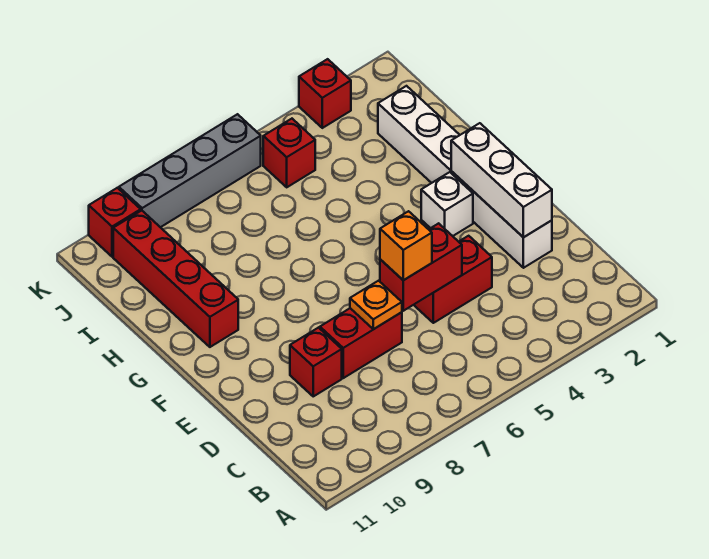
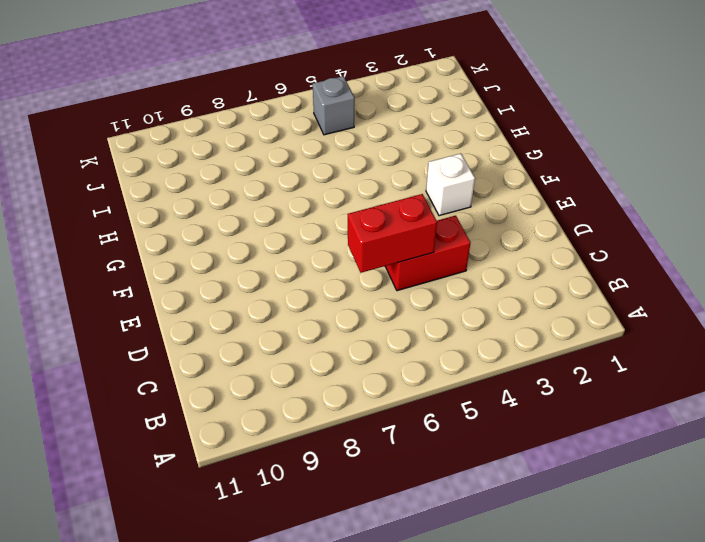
grey 1x1 brick [313,76,355,135] -> red 1x1 brick [263,119,315,187]
none -> white 1x6 brick [378,86,552,268]
none -> red 1x2 brick [320,308,402,378]
none -> red 1x1 brick [290,328,342,396]

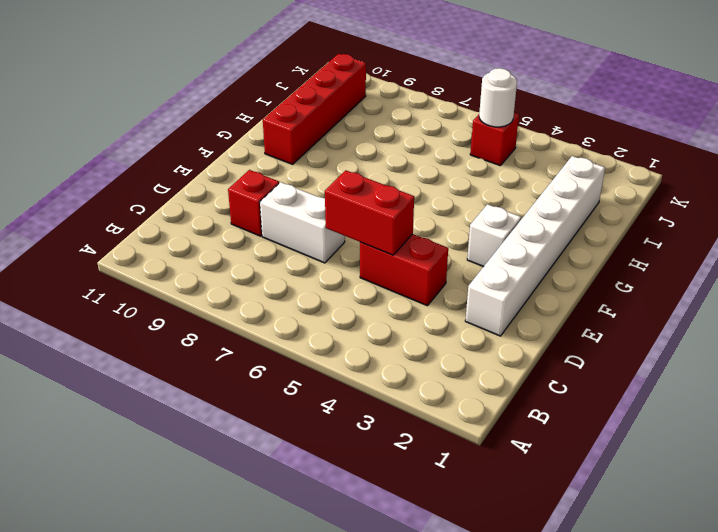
white 1x2 brick [260,182,345,263] -> red 1x2 brick [320,308,402,378]
white 1x1 round brick [479,68,517,127] -> none
none -> red 1x1 brick [299,59,351,128]
none -> grey 1x4 brick [119,114,261,227]
none -> red 1x1 brick [89,188,141,257]

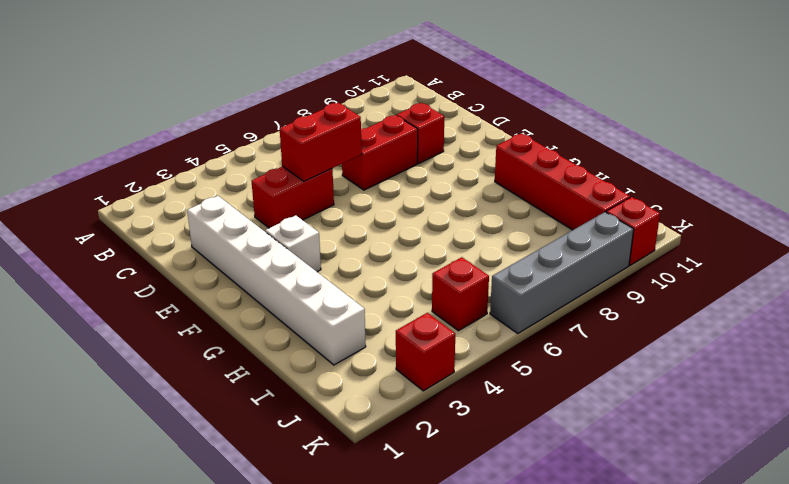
none -> white 1x3 brick [451,123,552,237]
none -> orange 1x1 plate [350,281,402,329]
none -> orange 1x1 brick [380,211,432,280]

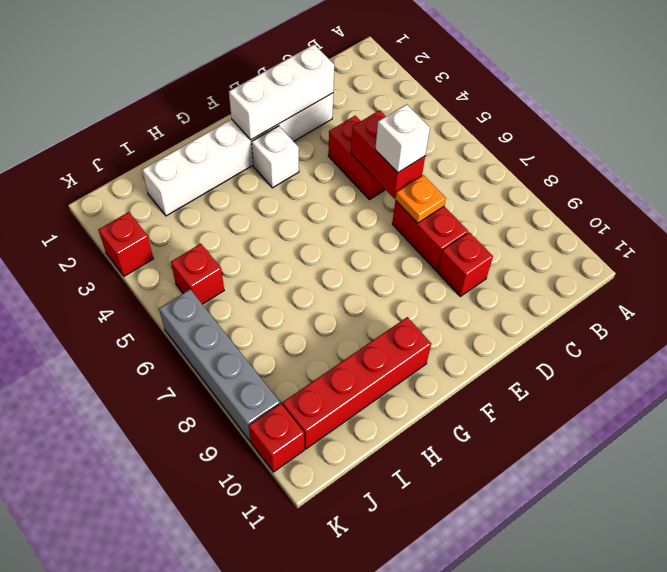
white 1x1 brick [375,104,430,173] -> orange 1x1 brick [380,211,432,280]

